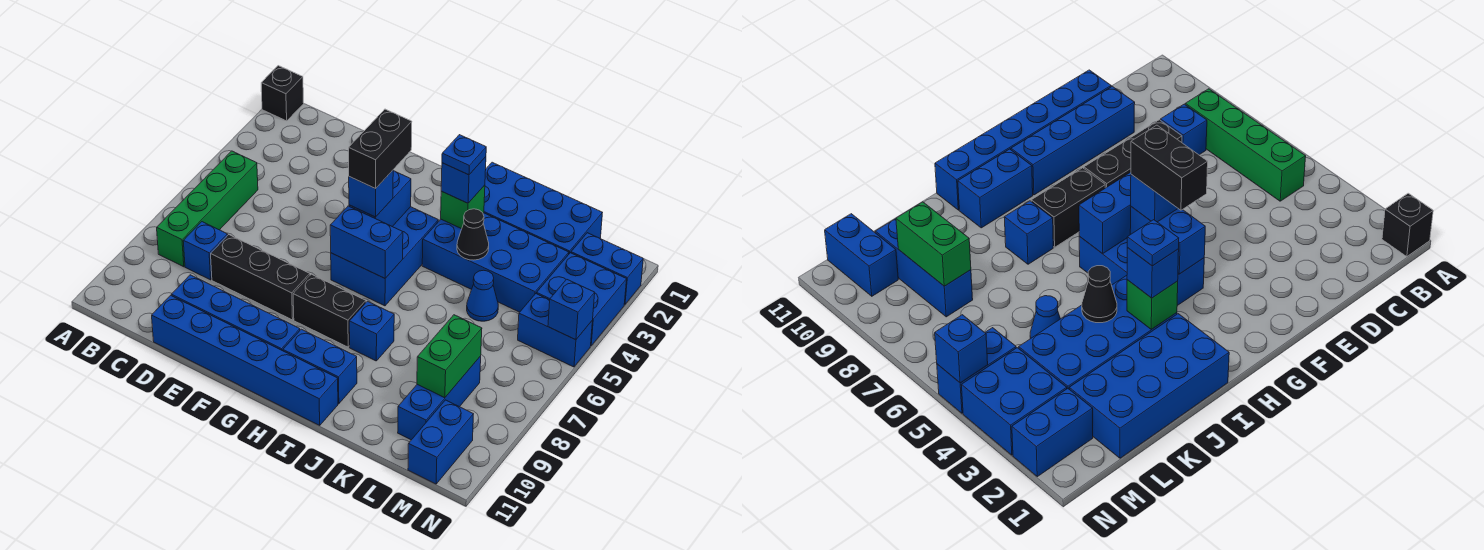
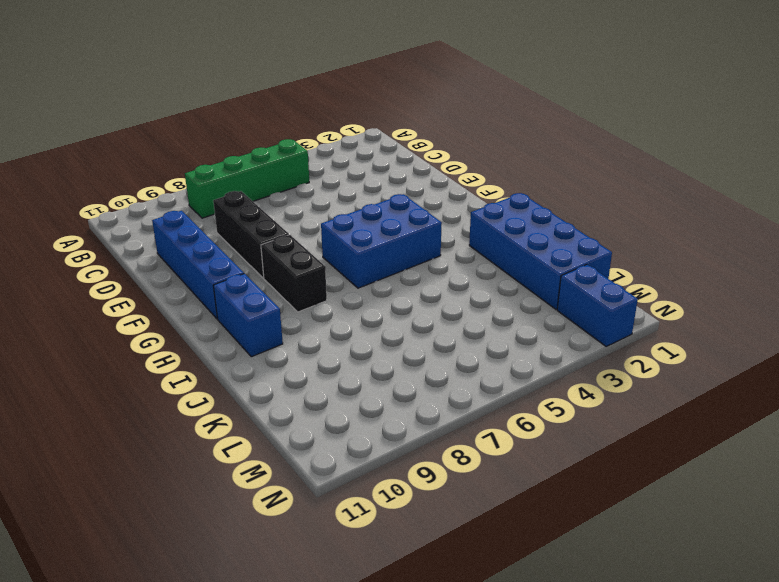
none -> black 1x1 brick [261,66,304,121]
none -> blue 1x1 brick [183,222,228,280]
none -> blue 1x6 brick [152,295,338,425]

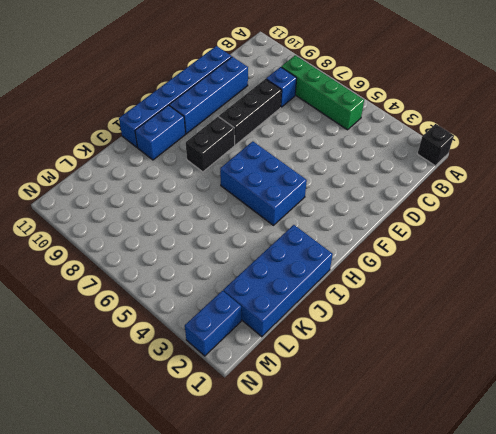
none -> blue 2x4 brick [422,213,569,312]
none -> blue 1x1 brick [349,301,394,361]
none -> blue 1x1 cone [467,270,498,321]

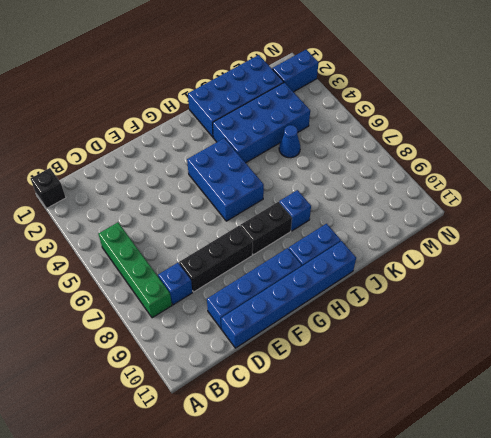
none -> blue 1x3 brick [398,356,481,440]
none -> blue 2x2 brick [536,253,627,346]
none -> blue 1x2 brick [518,294,592,367]

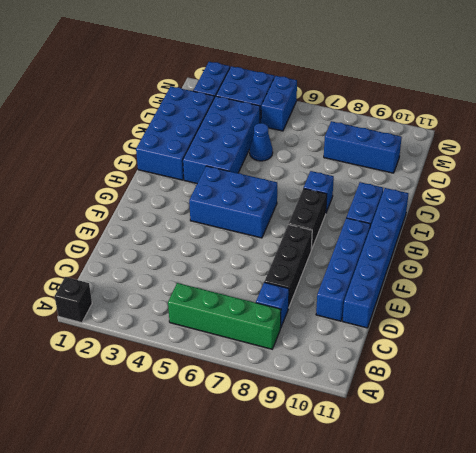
none -> blue 1x2 brick [408,400,473,484]
none -> blue 1x2 brick [349,171,411,226]
none -> blue 1x2 brick [330,206,403,278]

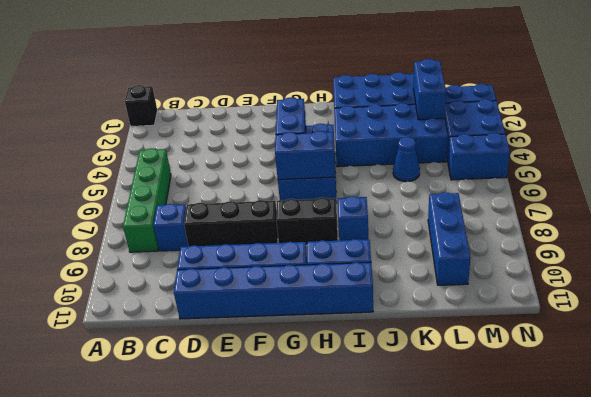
blue 1x2 brick [413,59,446,120] -> blue 1x2 brick moved to [408,400,473,484]
none -> green 1x1 brick [441,185,485,229]
none -> black 1x1 cone [457,209,489,260]
none -> green 1x2 brick [417,315,482,398]

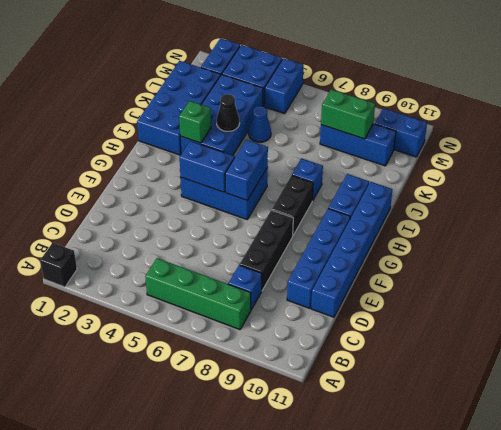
none -> blue 1x1 brick [548,279,595,340]
none -> blue 1x1 brick [349,170,393,217]
none -> blue 1x1 brick [441,157,486,203]

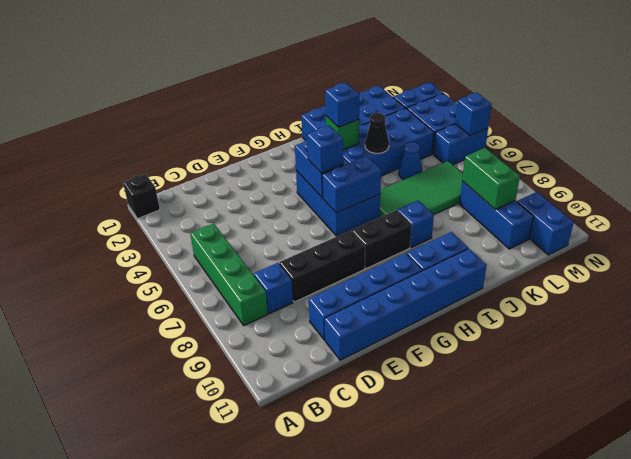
green 2x4 tile [380,161,463,217] -> none
none -> black 1x2 brick [349,109,412,189]
none -> blue 1x1 plate [442,135,486,175]

